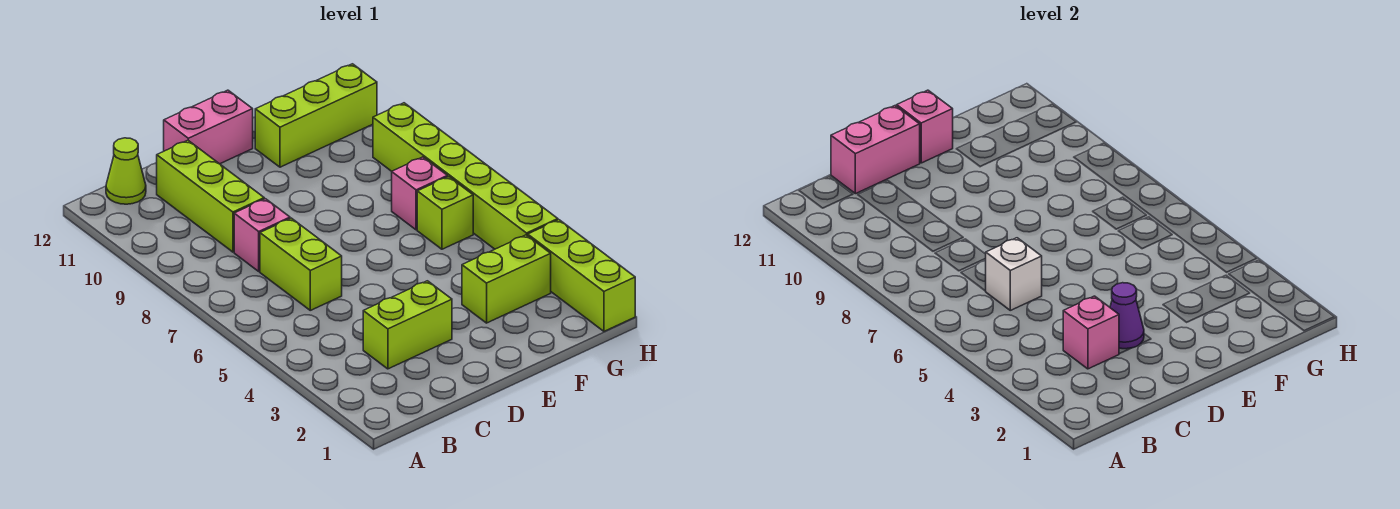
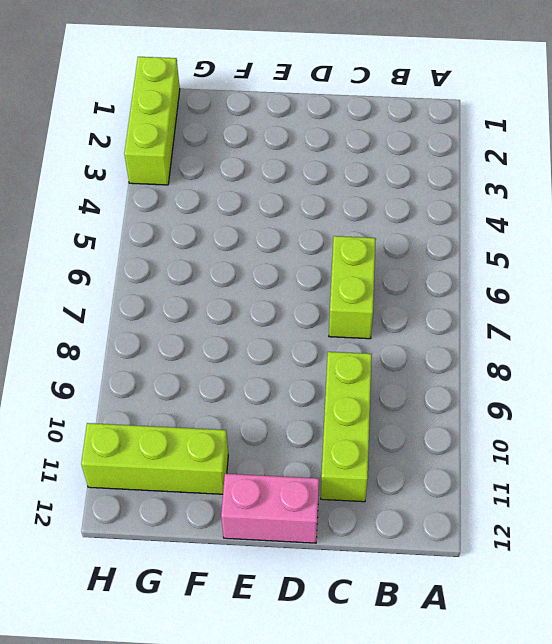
none -> lime 1x1 cone [106,138,146,204]
none -> lime 1x2 brick [363,281,452,369]
none -> pink 1x1 brick [234,199,290,271]

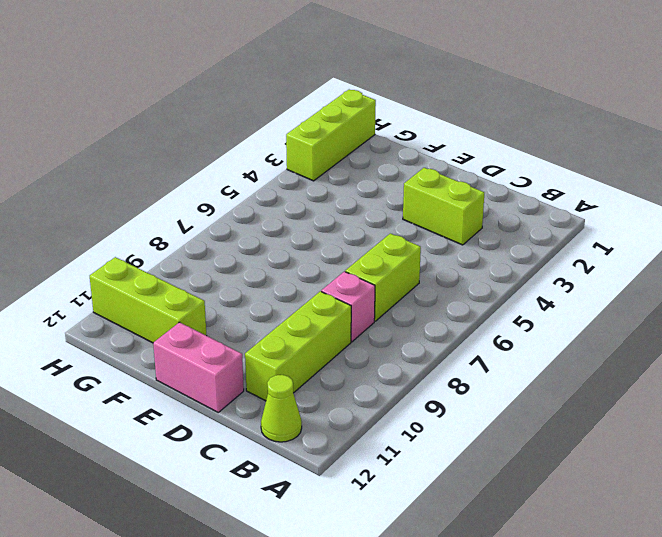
none -> lime 1x2 brick [462,235,551,323]
none -> lime 1x1 brick [417,177,473,249]
none -> pink 1x1 brick [392,157,447,230]

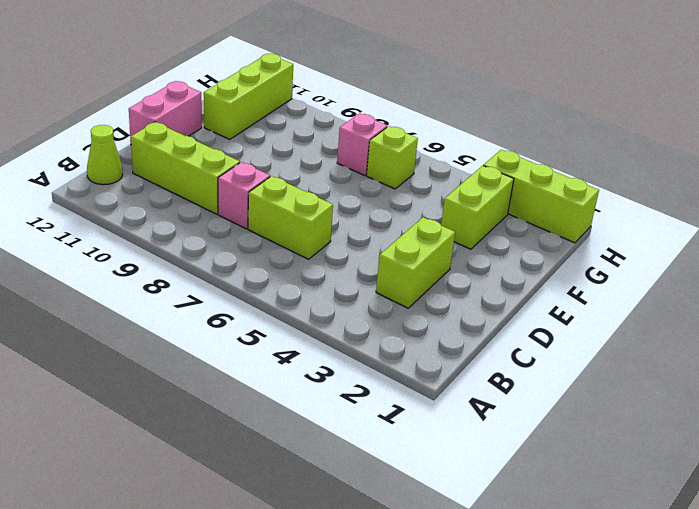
none -> lime 1x6 brick [373,103,558,249]
none -> pink 1x1 brick [1063,296,1119,369]
none -> white 1x1 brick [985,238,1042,310]

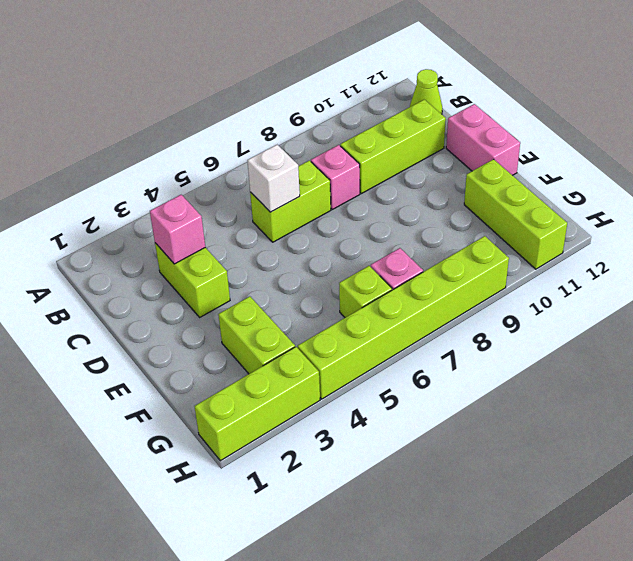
none -> pink 1x2 brick [831,106,920,194]
none -> purple 1x1 cone [1110,283,1144,349]
none -> pink 1x1 brick [897,90,953,163]

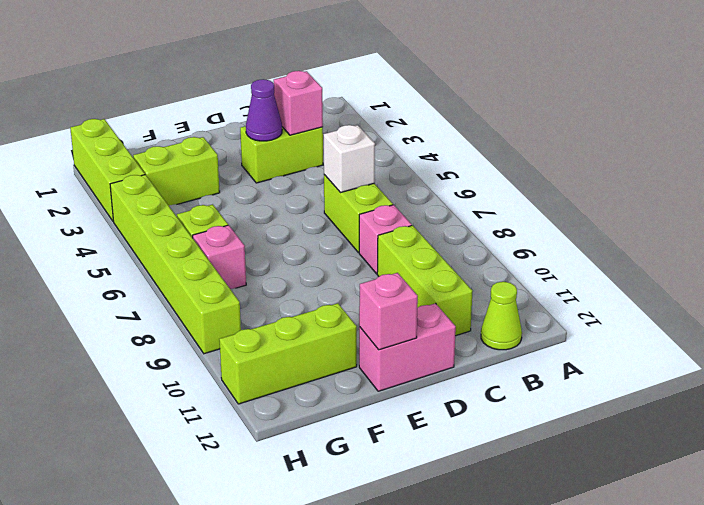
none -> pink 1x2 brick [831,106,920,194]

